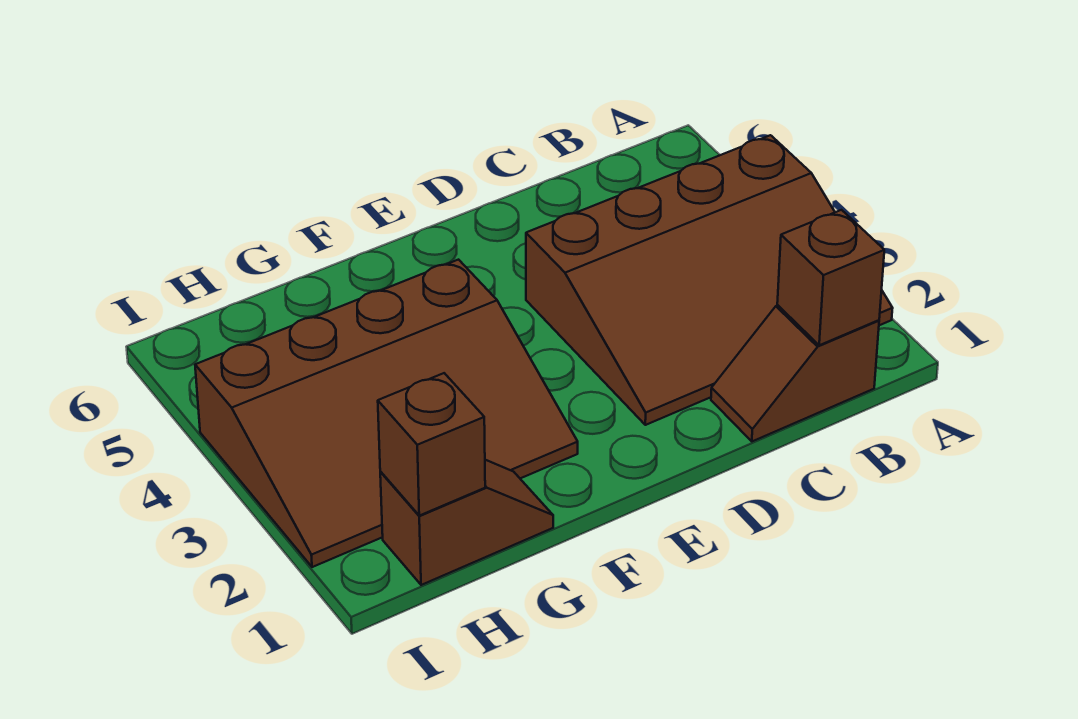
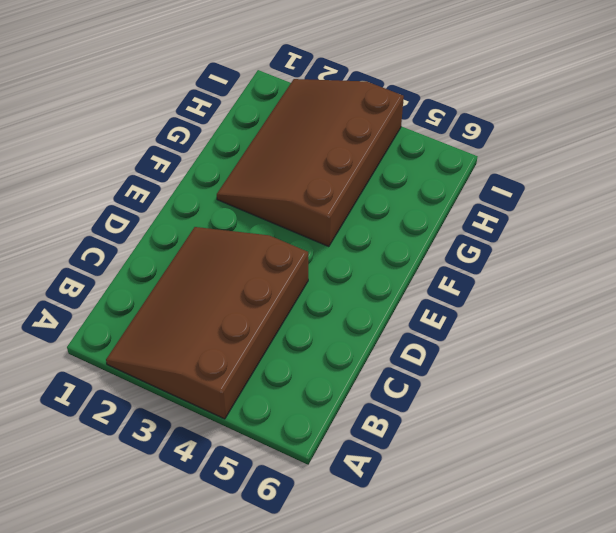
none -> brown 1x2 slope [711,305,879,441]
none -> brown 1x2 slope [380,460,553,585]

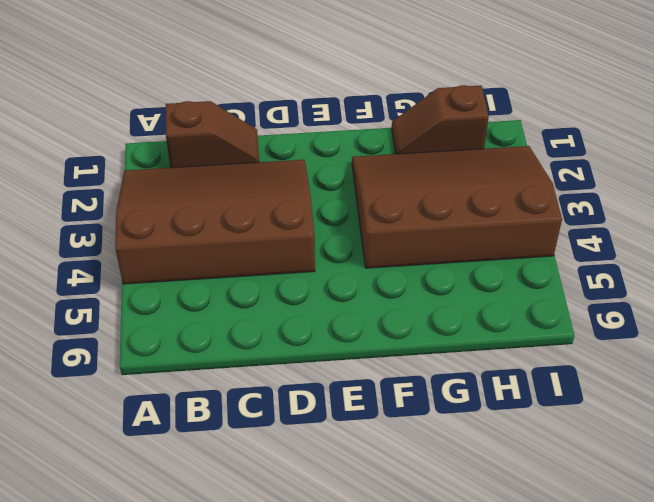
none -> brown 1x1 brick [777,210,884,345]
none -> brown 1x1 brick [378,373,485,516]

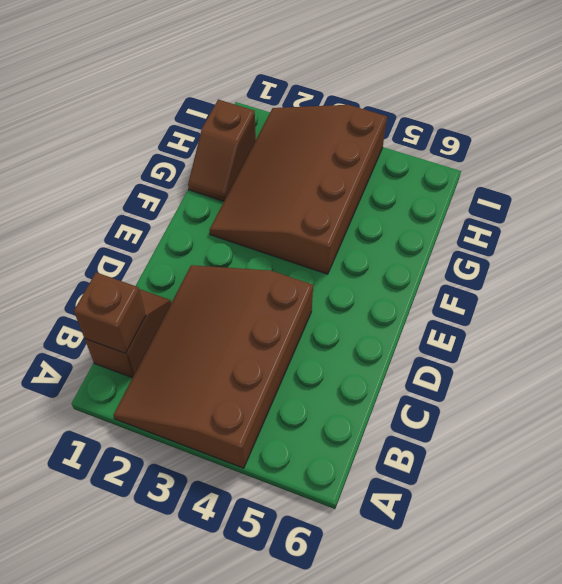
none -> brown 1x1 brick [378,373,485,516]

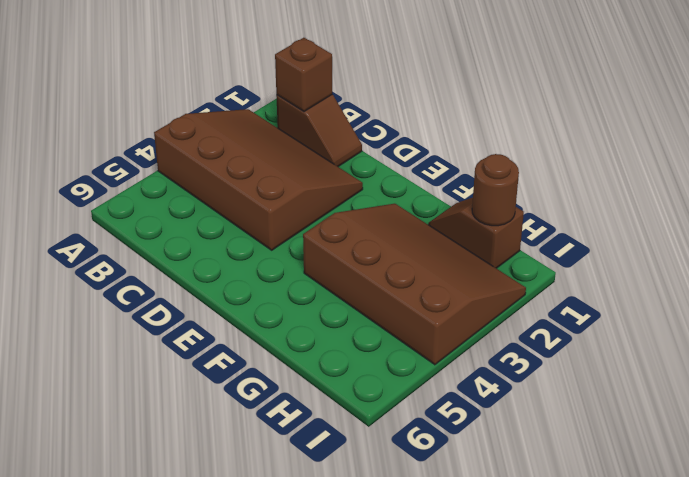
brown 1x1 round brick [472,154,519,226] -> brown 1x1 brick [378,373,485,516]

